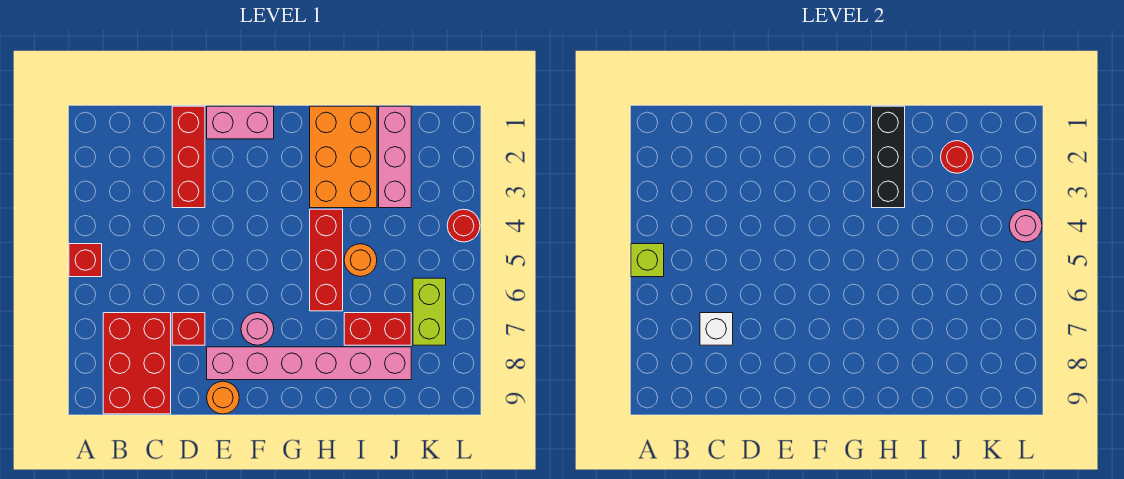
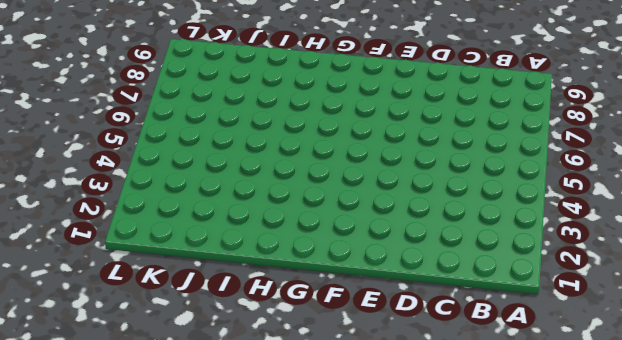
none -> red 1x1 brick [69,244,102,277]
none -> red 2x3 brick [103,313,171,414]
none -> red 1x3 brick [172,106,205,208]

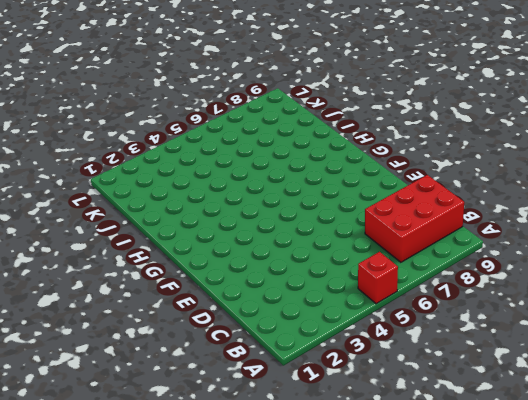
none -> red 1x3 brick [172,106,205,208]
none -> red 1x1 brick [172,313,205,345]
none -> pink 1x2 brick [207,106,274,139]

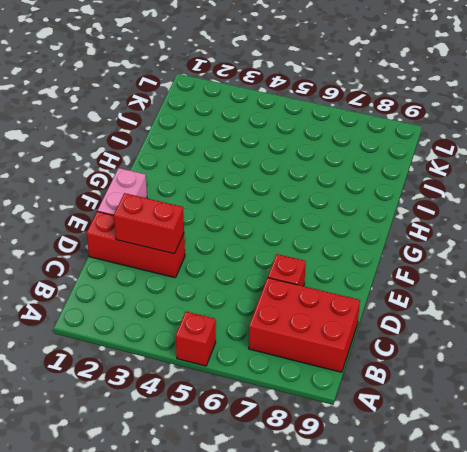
red 1x2 brick [114,193,184,254] -> red 1x2 brick turned to [344,313,411,345]
none -> pink 1x6 brick [207,347,411,380]
none -> orange 1x1 round brick [207,381,239,414]
none -> pink 1x1 round brick [241,313,274,345]

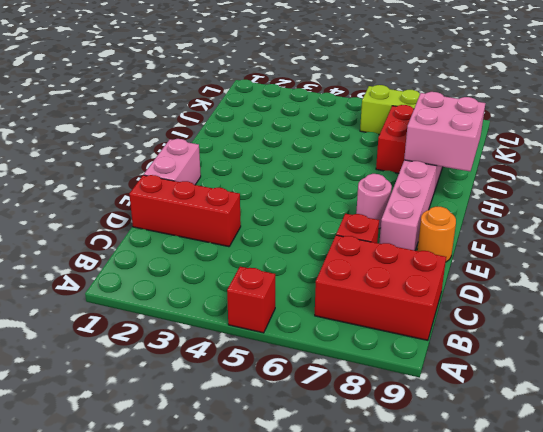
pink 2x2 brick [404,92,485,171] -> none
none -> orange 2x3 brick [310,106,377,208]
none -> red 1x3 brick [310,209,343,311]
none -> orange 1x1 round brick [344,244,377,276]

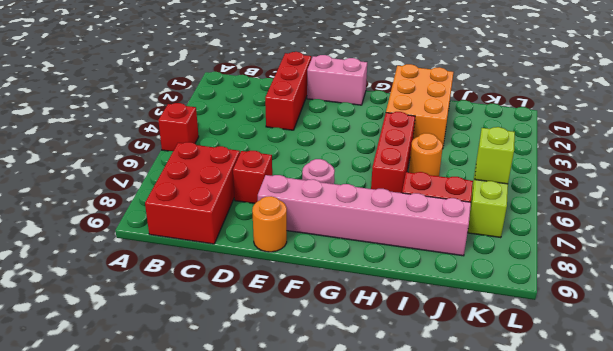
lime 1x1 brick [475,127,515,184] -> lime 1x1 brick moved to [631,244,664,277]
none -> pink 1x3 brick [379,106,411,208]
none -> red 1x1 round brick [447,209,480,242]
none -> white 1x1 brick [700,313,733,345]

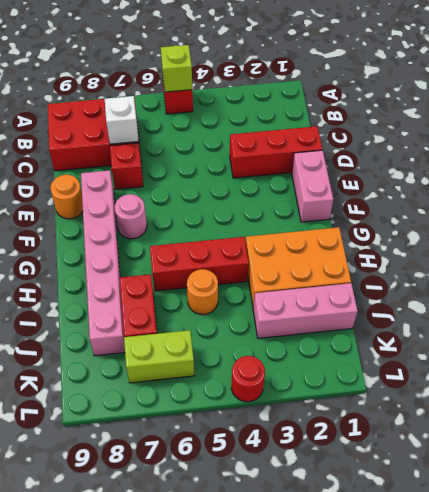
none -> black 1x3 brick [872,106,905,208]
none -> red 1x1 round brick [941,141,973,173]
none -> pink 1x1 round brick [1009,209,1042,242]

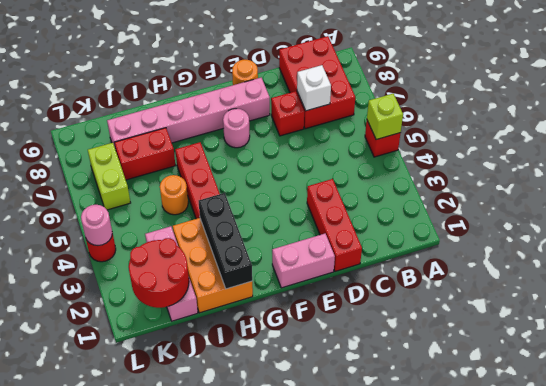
red 2x2 round brick [129,238,189,308] -> red 1x1 round brick [941,141,973,173]

